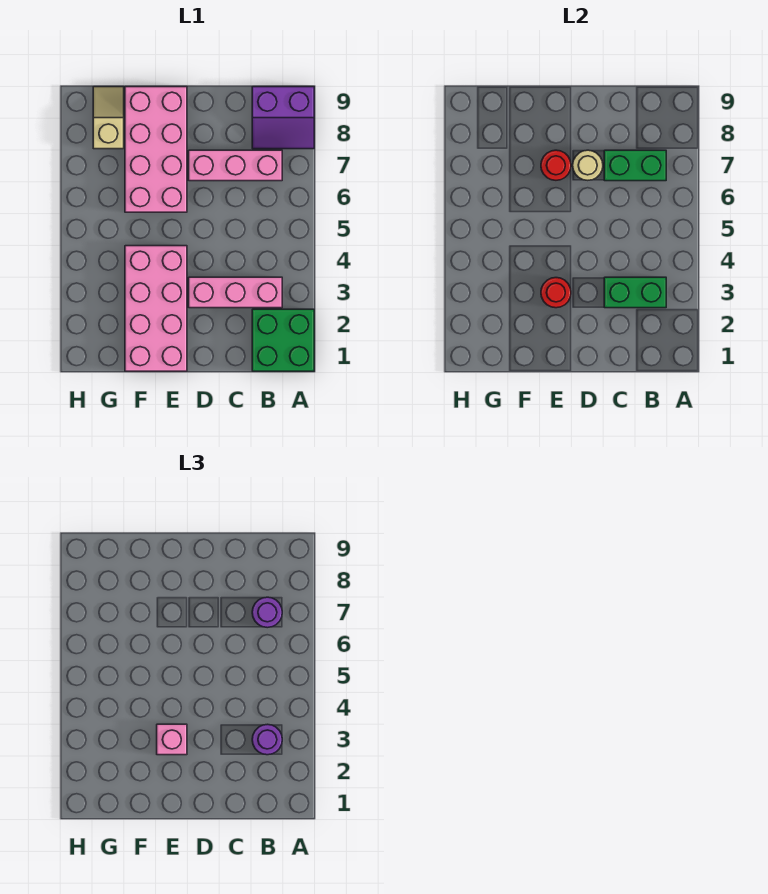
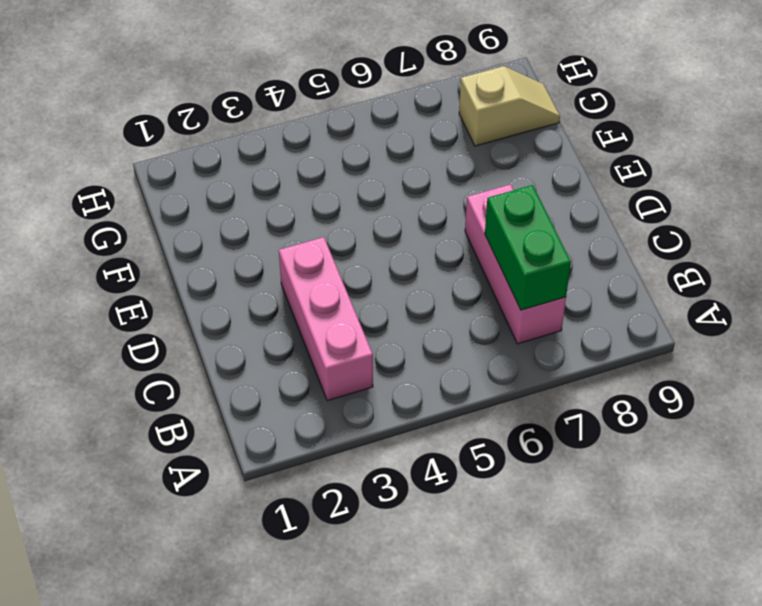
none -> green 2x2 brick [252,309,314,371]
none -> purple 2x2 slope [252,87,314,149]
none -> pink 2x4 brick [125,246,187,371]

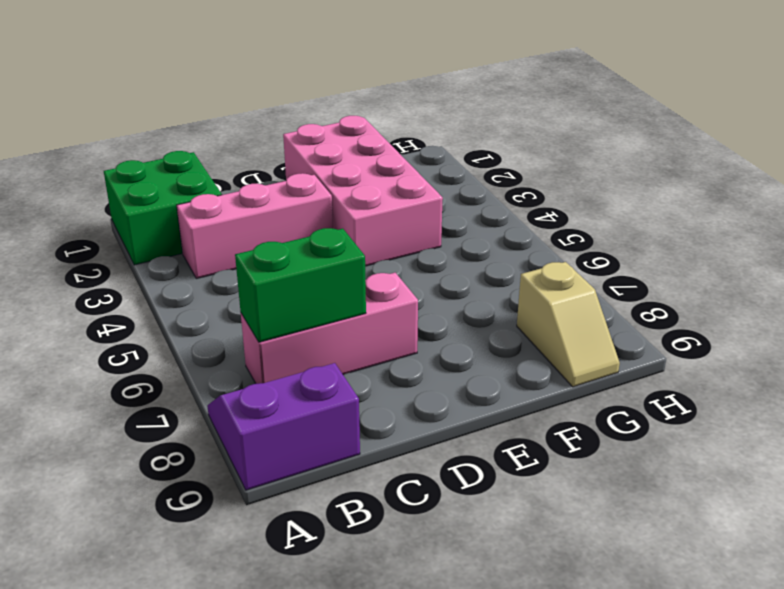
none -> pink 2x4 brick [125,87,187,212]
none -> green 1x2 brick [604,277,666,308]
none -> tan 1x1 round brick [573,150,603,180]

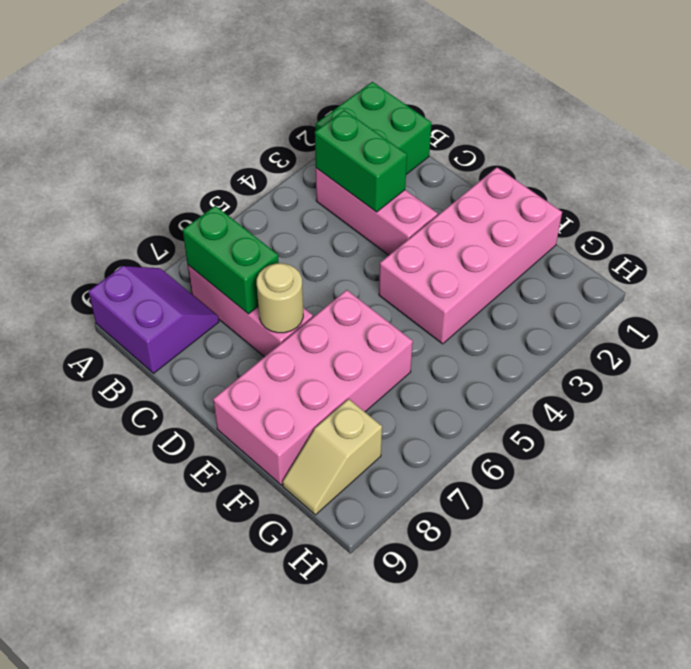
none -> red 1x1 round brick [541,278,571,308]
none -> red 1x1 round brick [541,150,571,180]
none -> purple 1x1 round brick [252,724,282,755]

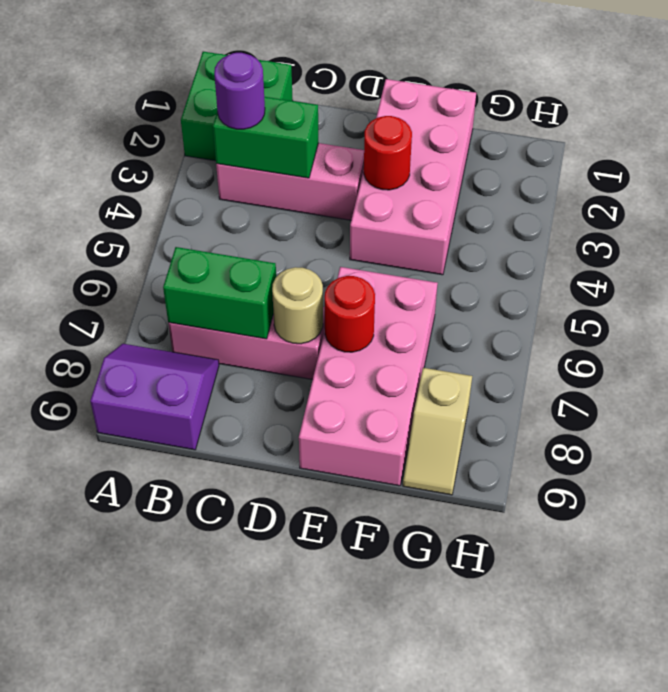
none -> purple 1x1 round brick [252,597,282,628]
none -> pink 1x1 brick [157,724,187,755]

